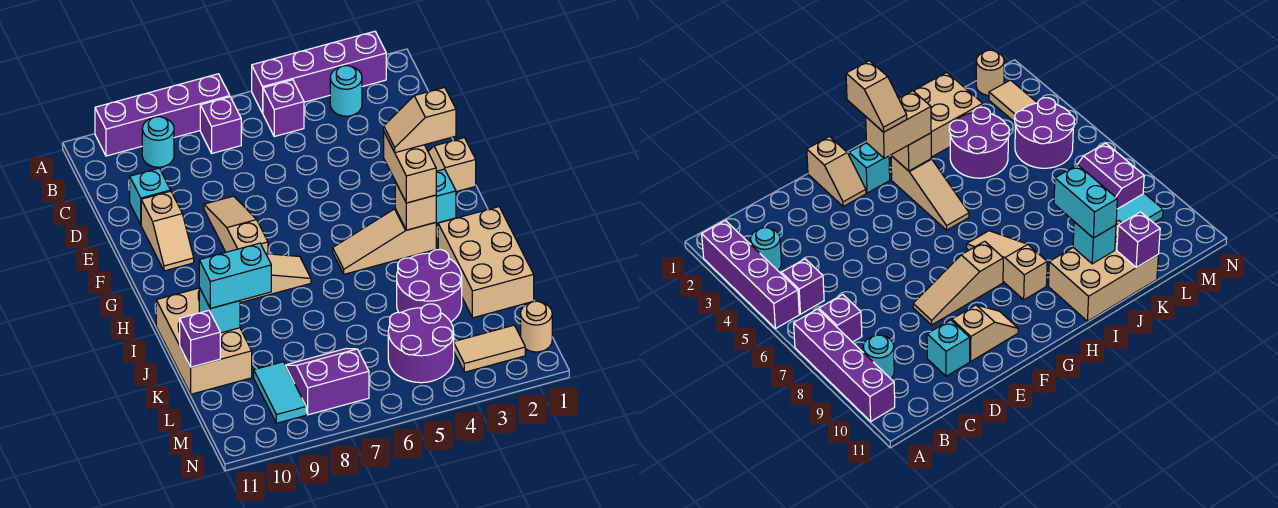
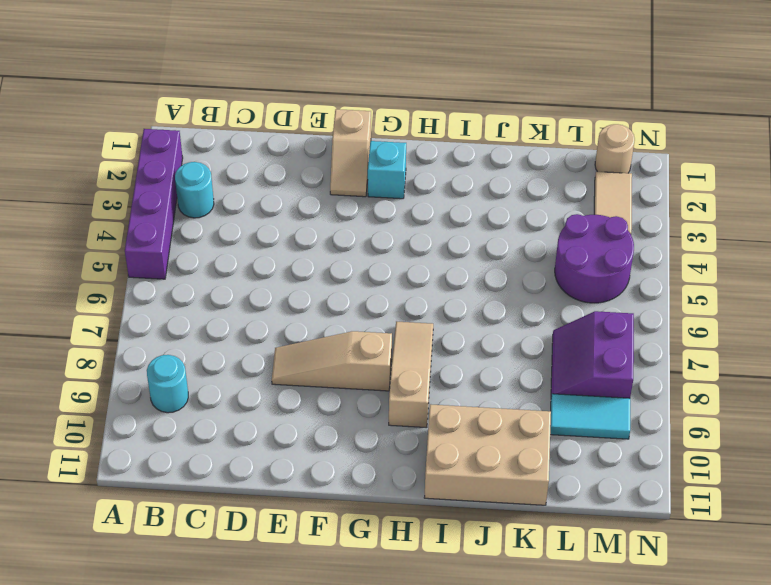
none -> purple 1x4 brick [95,74,230,156]
none -> purple 1x1 brick [263,80,304,136]
none -> purple 1x1 brick [200,97,241,153]

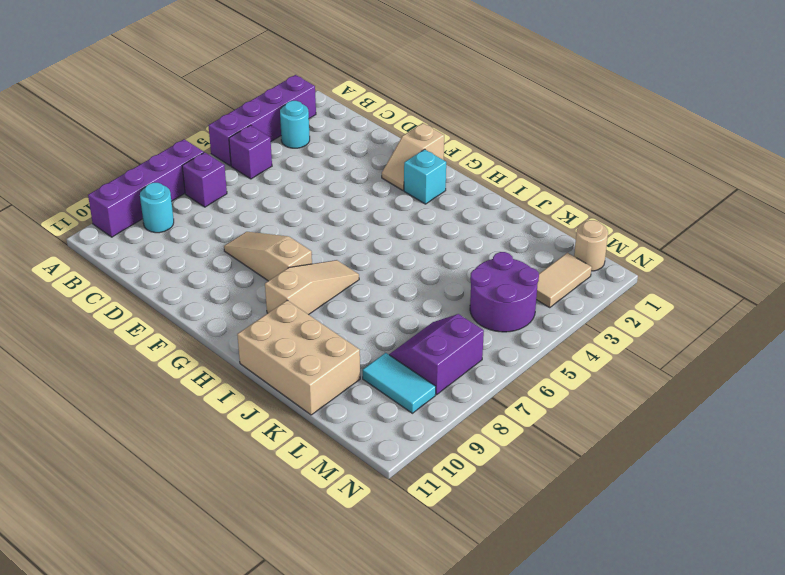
none -> cyan 1x1 brick [130,168,171,224]
none -> tan 1x2 slope [141,191,194,271]
none -> tan 1x3 slope [333,209,436,274]

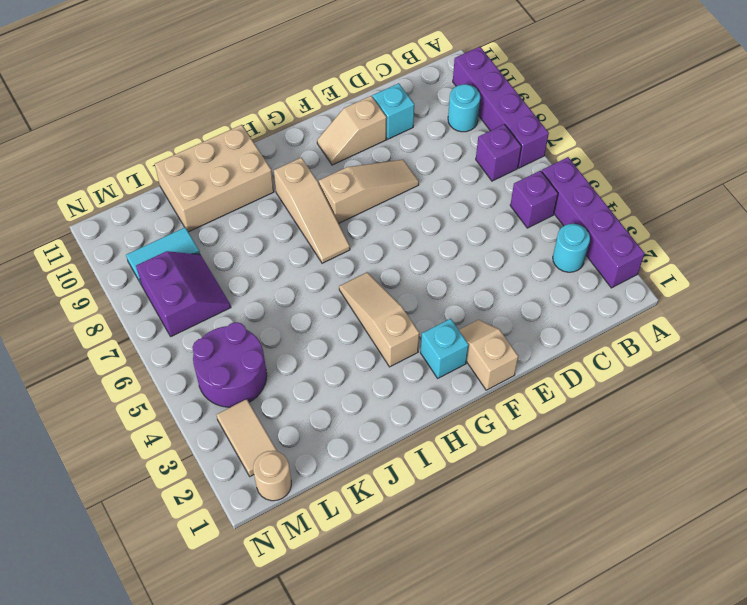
none -> tan 2x3 brick [438,207,534,318]
none -> purple 2x2 round brick [397,249,462,322]
none -> tan 1x1 brick [395,182,436,230]

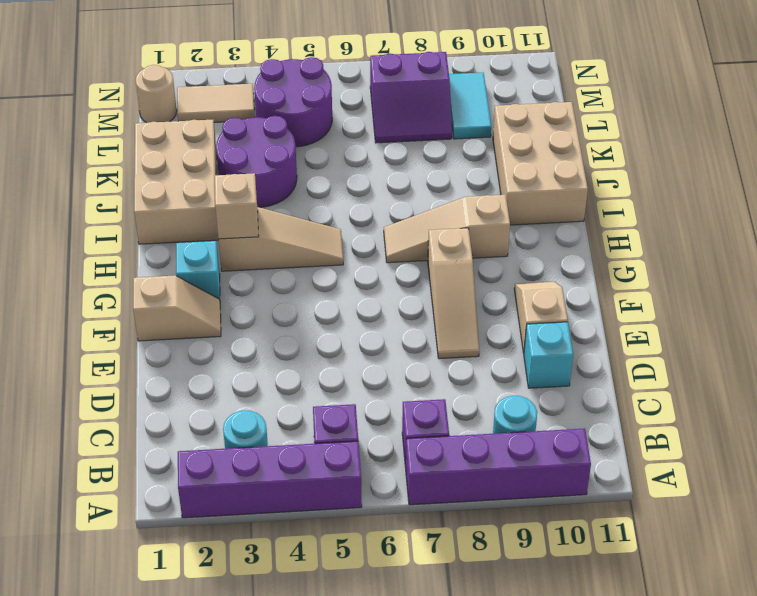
none -> cyan 1x1 brick [199,288,240,333]
none -> purple 1x1 brick [180,311,220,367]
none -> tan 1x2 brick [384,133,436,203]

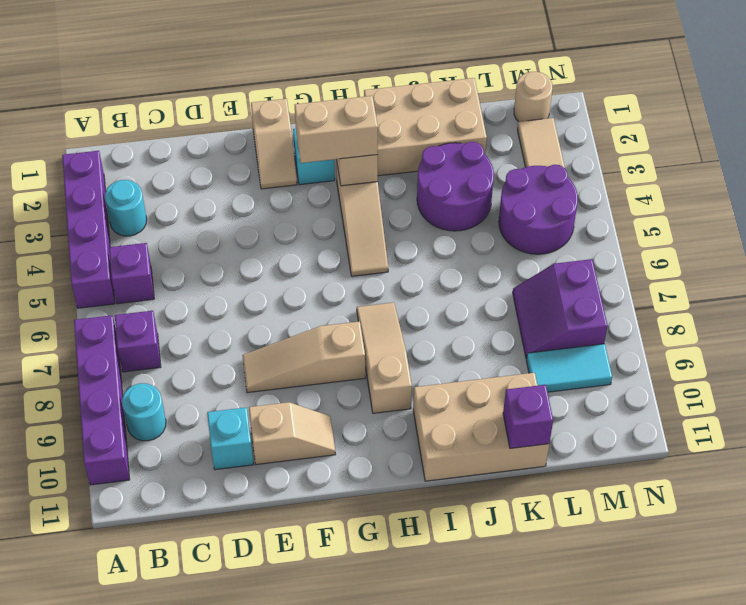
none -> cyan 1x1 brick [199,288,240,333]
none -> cyan 1x2 brick [199,243,271,308]
none -> tan 1x2 slope [384,87,456,153]

